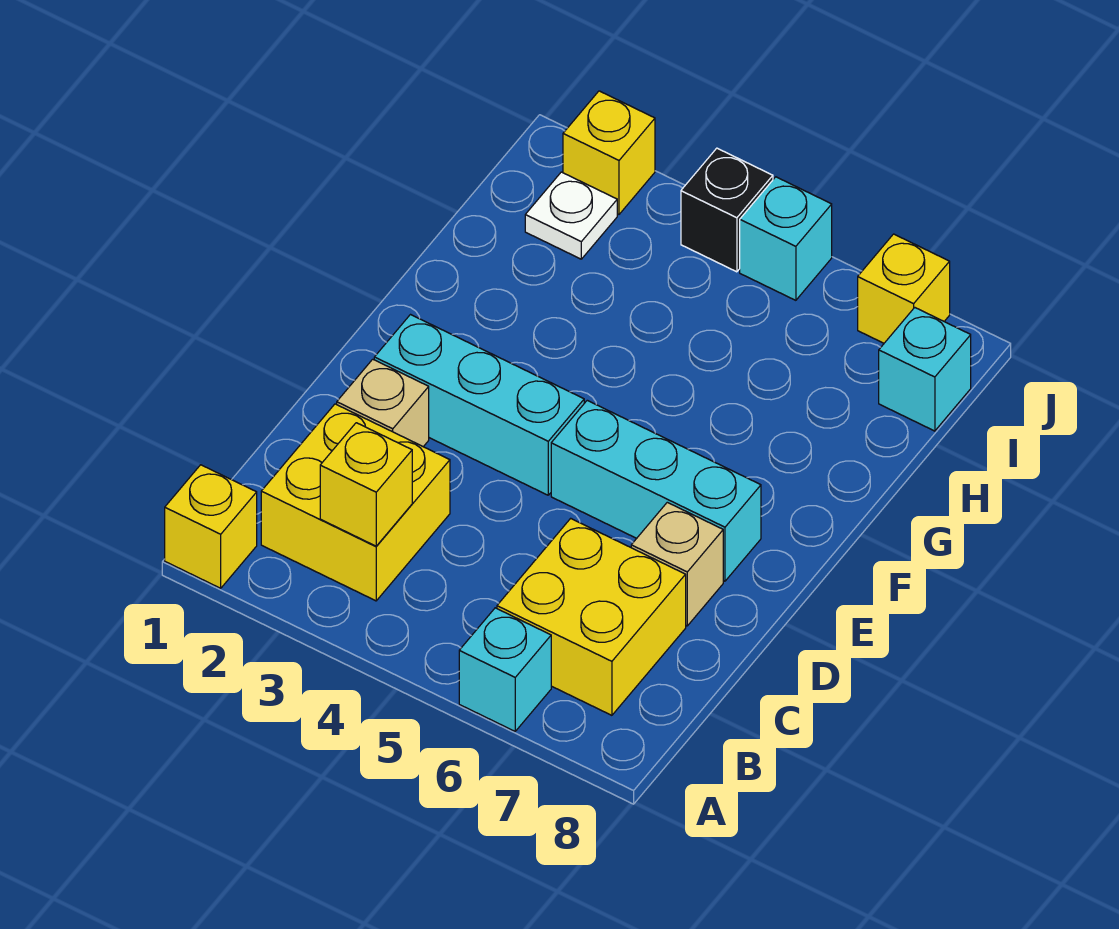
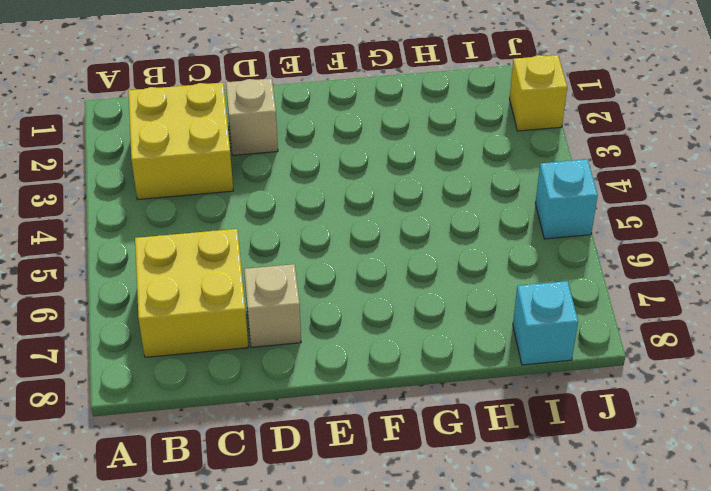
none -> yellow 1x1 brick [165,465,257,588]
none -> cyan 1x1 brick [459,608,551,731]
none -> cyan 1x3 brick [374,315,584,495]

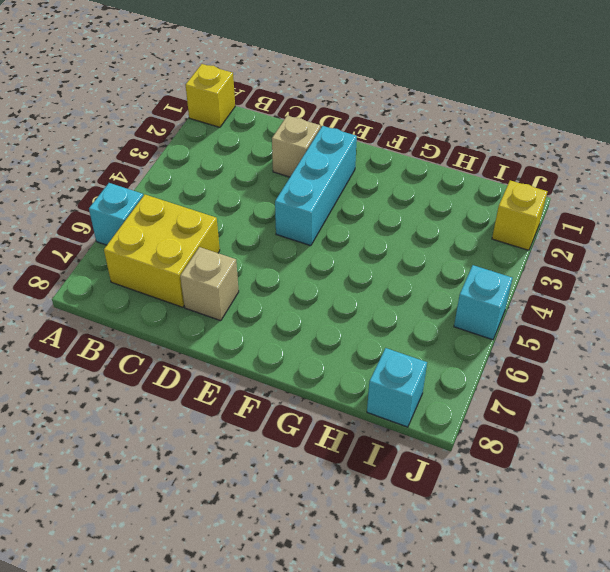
none -> yellow 2x2 brick [261,404,450,601]
none -> cyan 1x3 brick [551,400,761,581]
none -> white 1x1 plate [525,172,617,259]

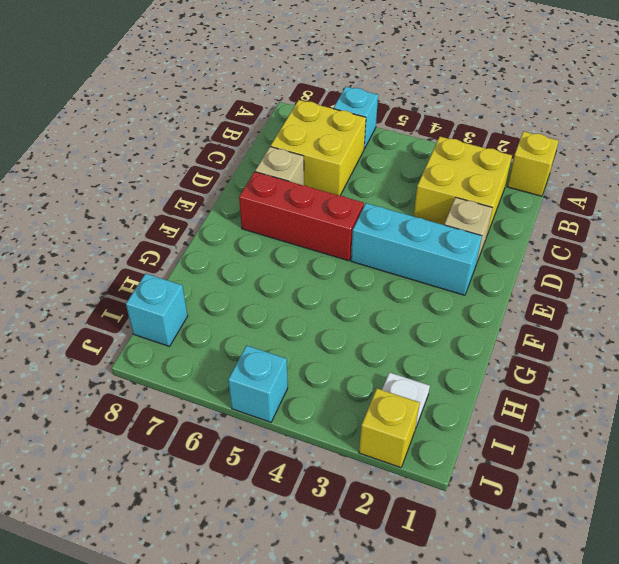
red 1x3 brick [239,172,364,261] -> cyan 1x3 brick [551,400,761,581]
none -> black 1x1 brick [681,148,773,272]
none -> yellow 1x1 brick [858,234,950,343]
none -> yellow 1x1 brick [320,423,412,546]

